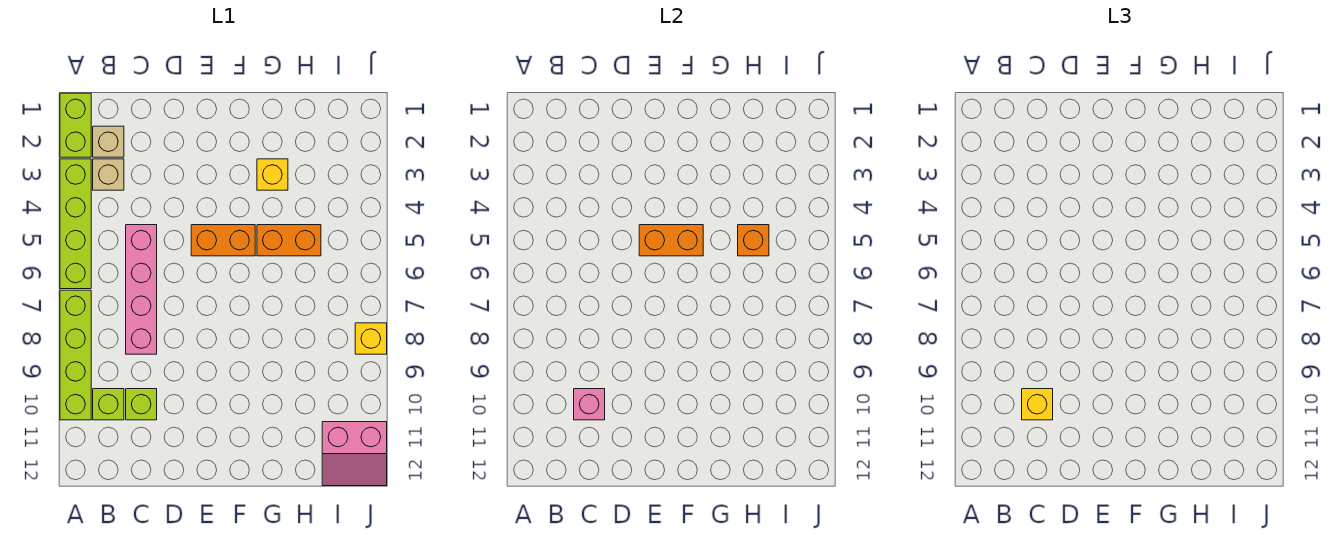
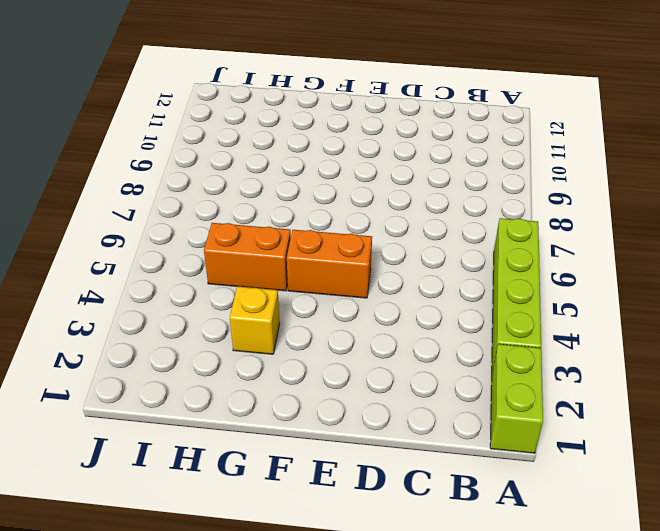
none -> lime 1x4 brick [60,290,91,420]
none -> tan 1x1 brick [93,126,124,157]
none -> tan 1x1 brick [93,159,124,190]

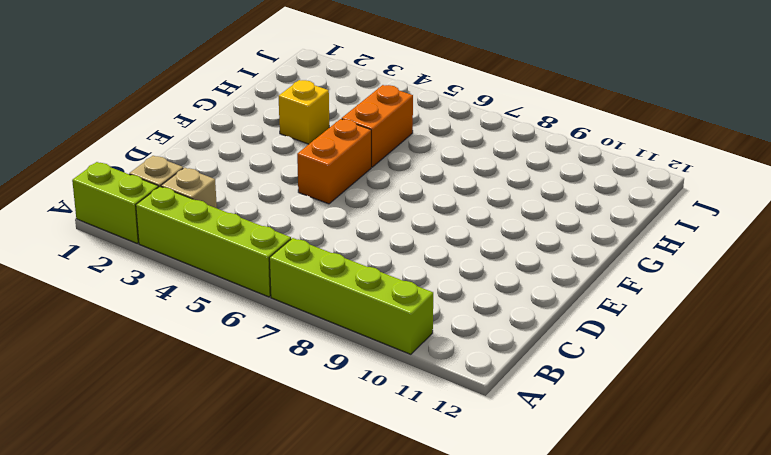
none -> lime 1x1 brick [93,389,124,420]
none -> pink 1x4 brick [126,225,157,354]
none -> lime 1x1 brick [126,389,157,420]

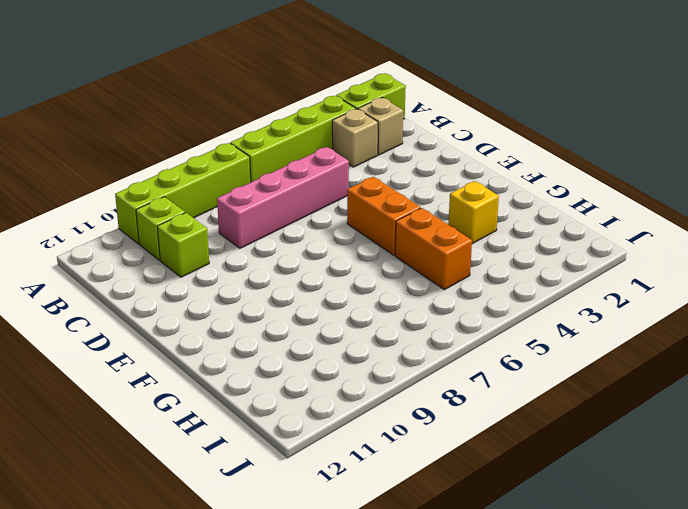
none -> pink 2x2 slope [322,422,387,486]
none -> yellow 1x1 brick [355,323,387,354]
none -> pink 1x1 brick [574,389,605,420]

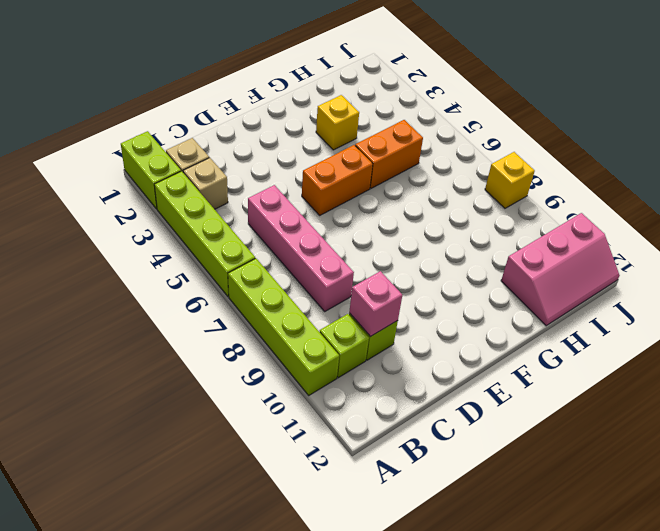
pink 2x3 slope [501,213,620,326] -> pink 2x2 slope [322,422,387,486]
none -> orange 1x2 brick [639,225,703,256]
none -> orange 1x1 brick [738,225,769,256]
none -> yellow 1x1 brick [1022,389,1053,420]

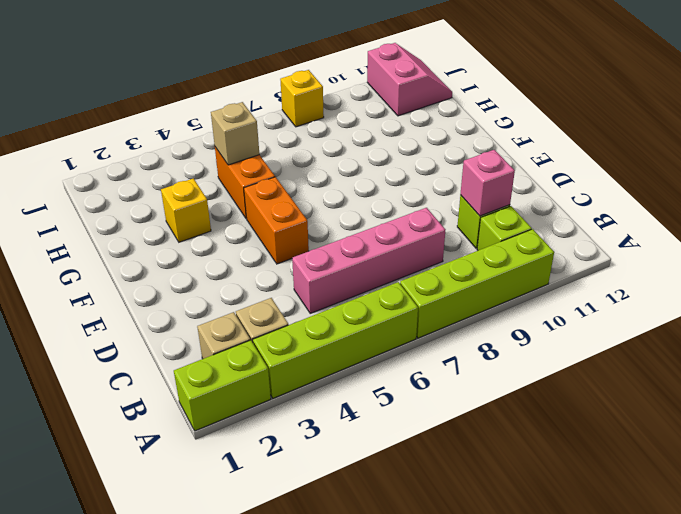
tan 1x1 brick [211,102,259,165] -> orange 1x1 brick [738,225,769,256]
none -> orange 1x2 brick [639,225,703,256]
none -> yellow 1x1 brick [1022,389,1053,420]

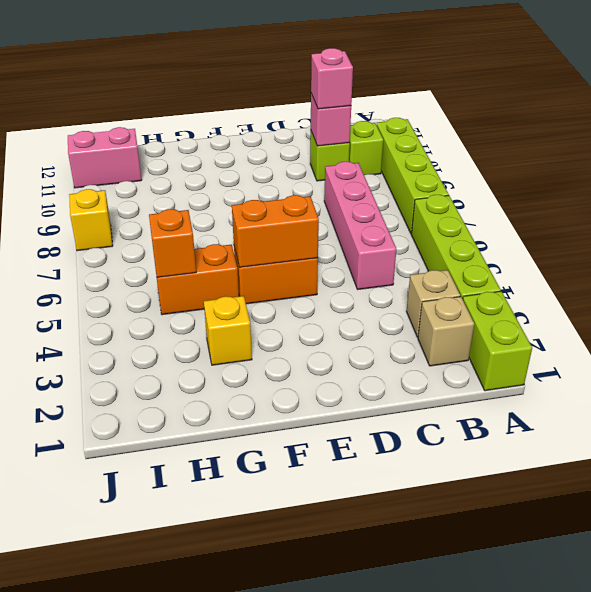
pink 1x1 brick [311,48,353,109] -> yellow 1x1 brick [1022,389,1053,420]

